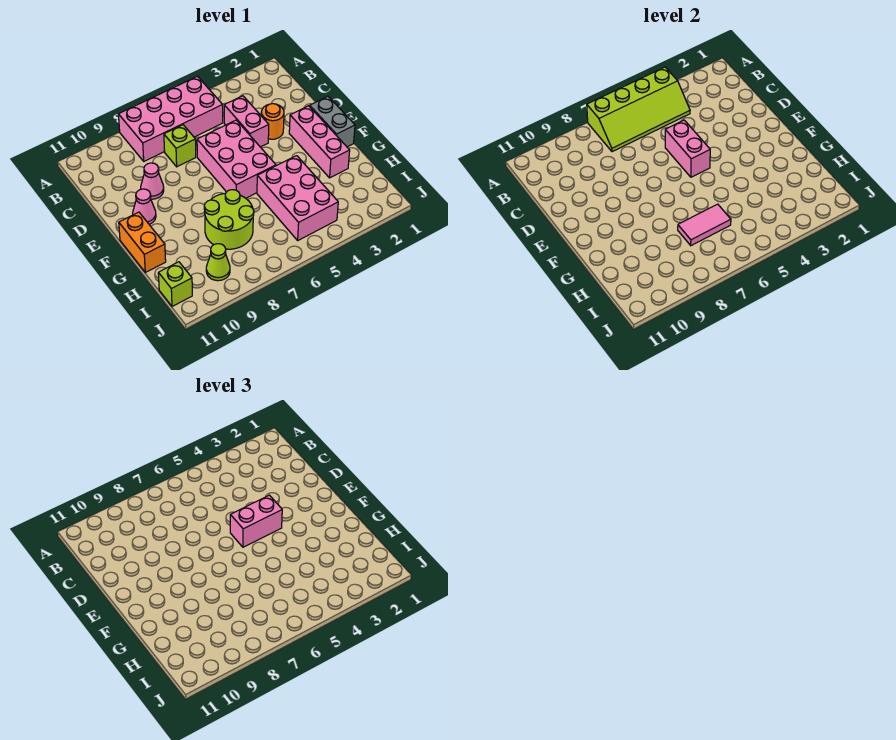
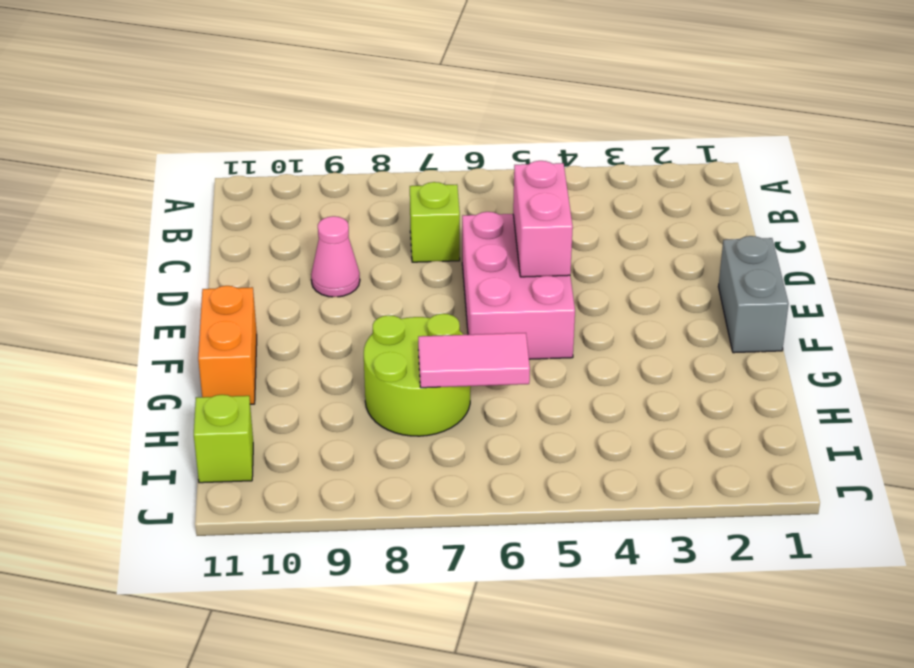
none -> pink 2x4 brick [118,76,223,161]
none -> pink 1x2 brick [224,96,269,147]
none -> orange 1x1 round brick [261,104,284,139]

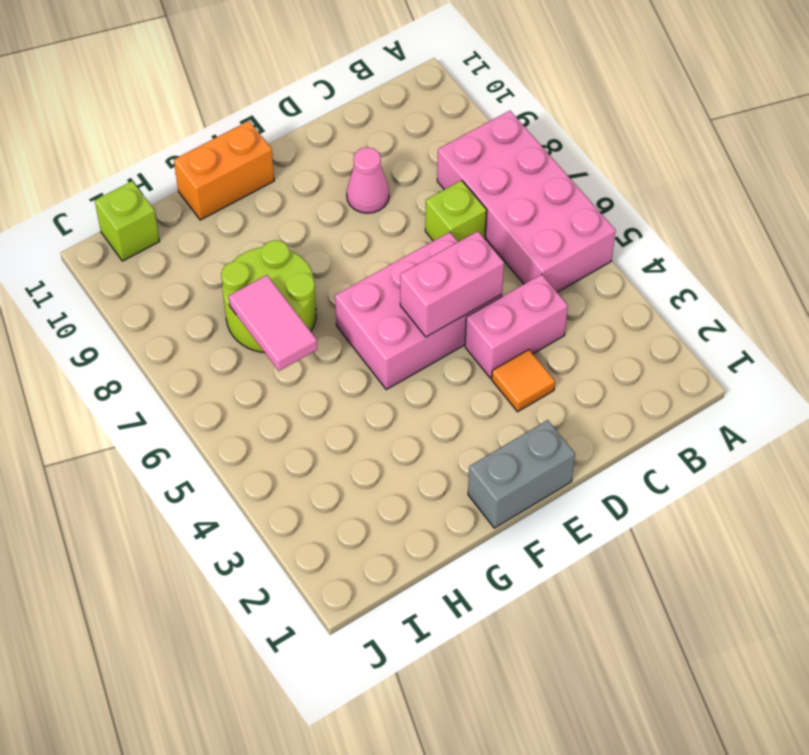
orange 1x1 tile [492,350,555,412] -> orange 1x1 round brick [261,104,284,139]
none -> pink 1x3 brick [289,106,350,178]
none -> pink 1x1 cone [133,189,156,224]
none -> pink 2x3 brick [257,156,338,240]

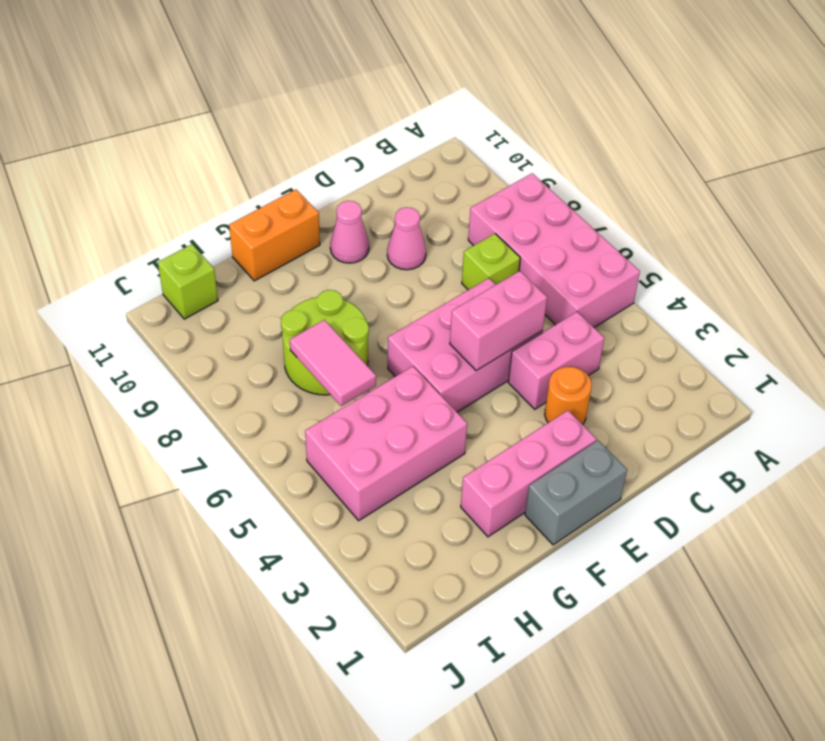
none -> lime 1x1 cone [206,244,230,281]
none -> lime 2x4 slope [587,67,690,152]
none -> pink 1x2 brick [230,495,282,547]

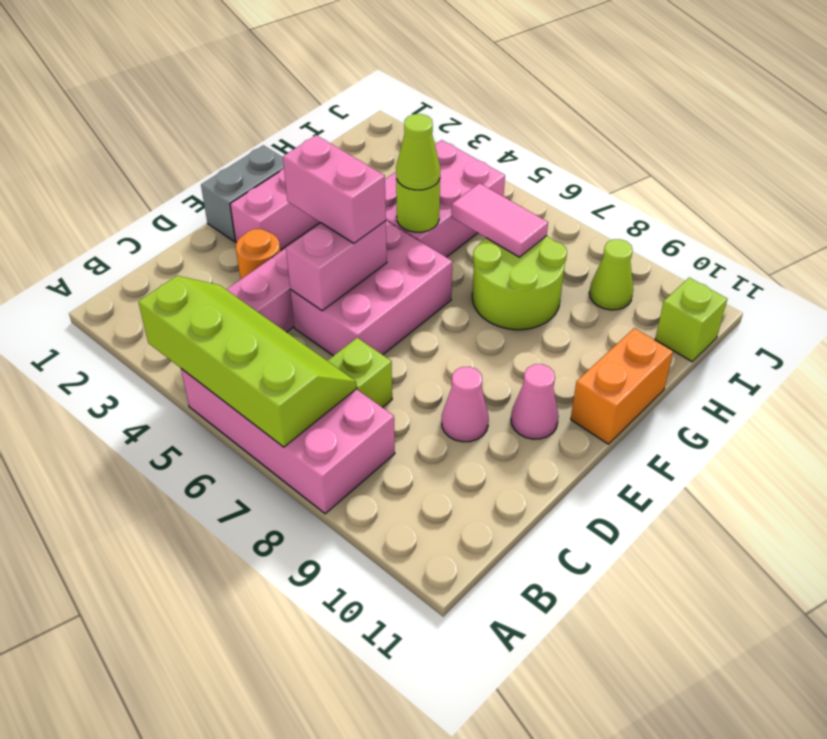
lime 1x1 round brick [396,179,440,232] -> none
lime 1x1 cone [396,114,440,190] -> none

